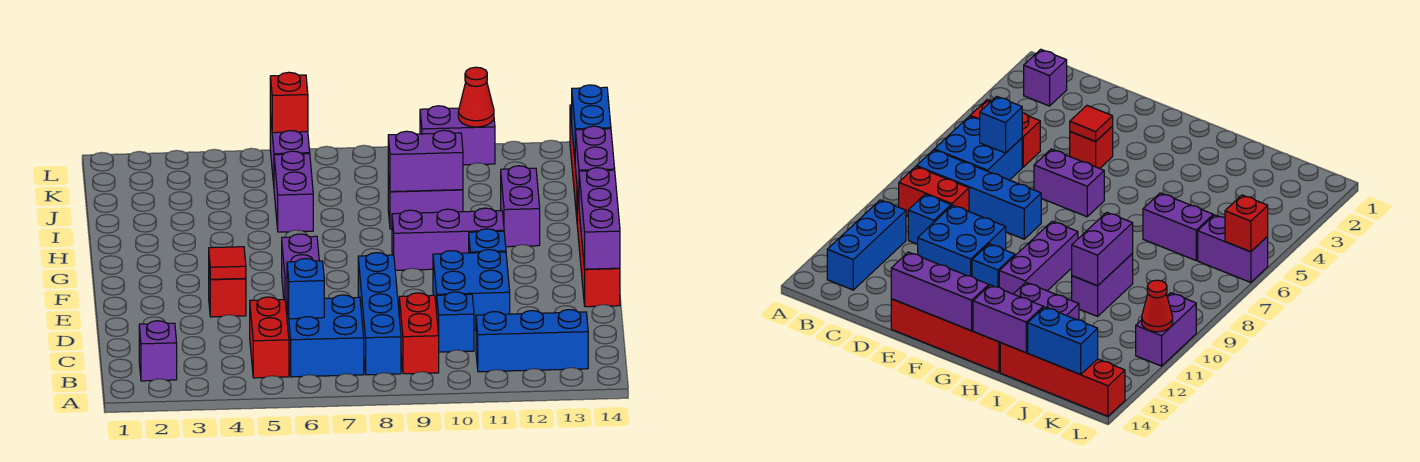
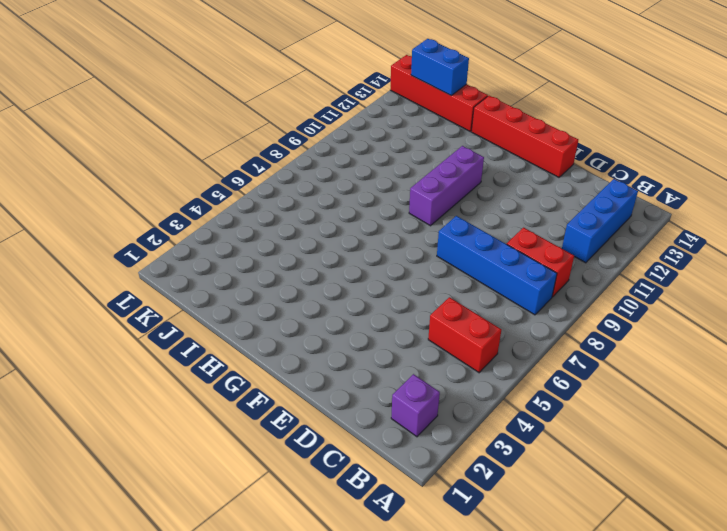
none -> blue 2x2 brick [287,295,364,377]
none -> blue 1x1 brick [437,292,474,352]
none -> blue 2x2 brick [433,250,510,330]

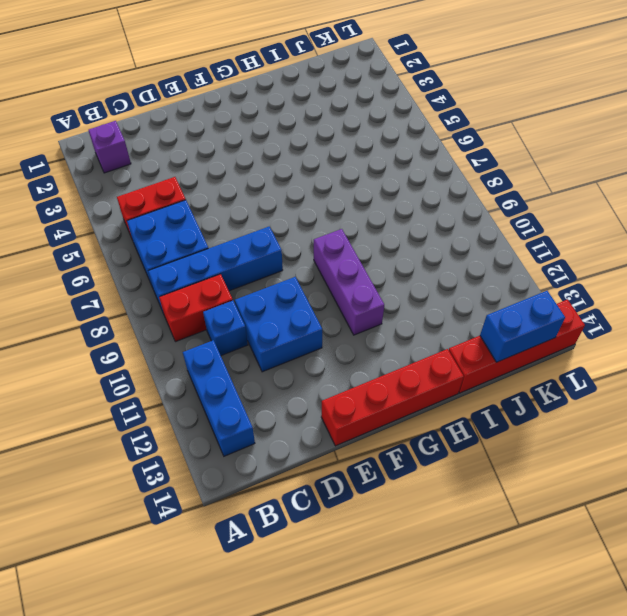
none -> red 1x1 brick [209,271,246,317]
none -> purple 1x2 brick [282,234,319,313]
none -> blue 1x1 brick [469,229,506,253]

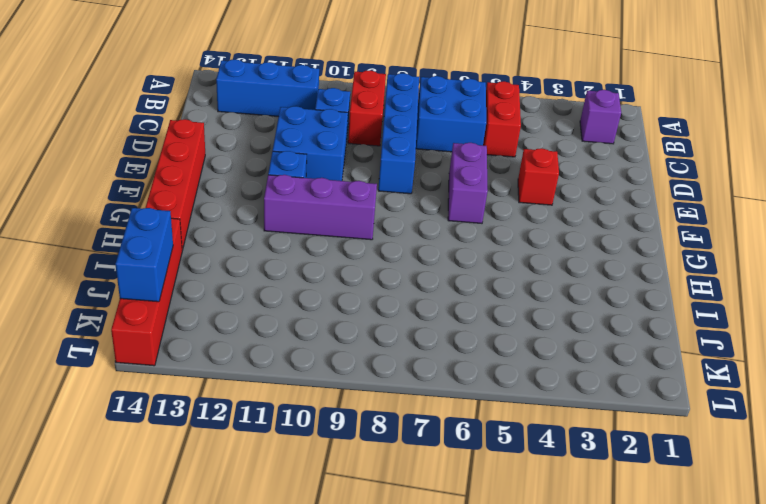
none -> purple 1x2 brick [501,166,540,247]
none -> purple 1x2 brick [274,151,313,232]
none -> purple 1x2 brick [388,175,463,229]

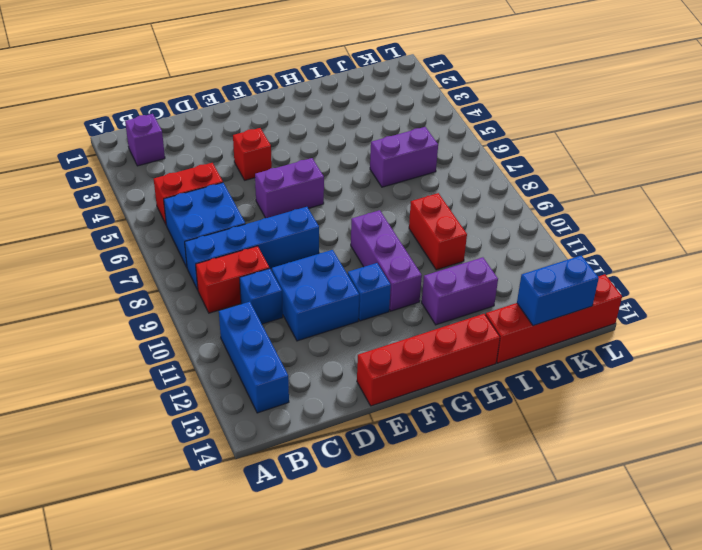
red 1x2 brick [409,193,467,270] -> purple 1x2 brick [388,175,463,229]
none -> purple 1x2 brick [270,114,310,185]
none -> purple 1x2 brick [420,106,495,165]
none -> blue 1x1 brick [287,259,324,319]

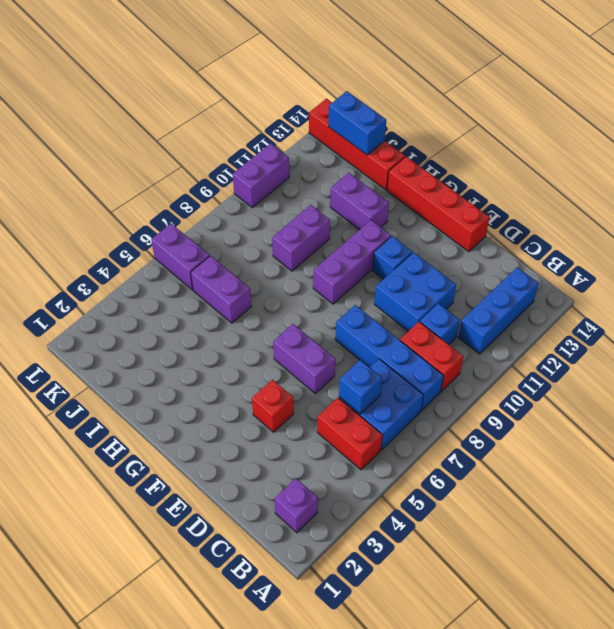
none -> red 1x1 tile [209,247,246,279]
none -> purple 1x3 brick [579,168,620,269]
none -> purple 1x2 brick [575,126,615,202]

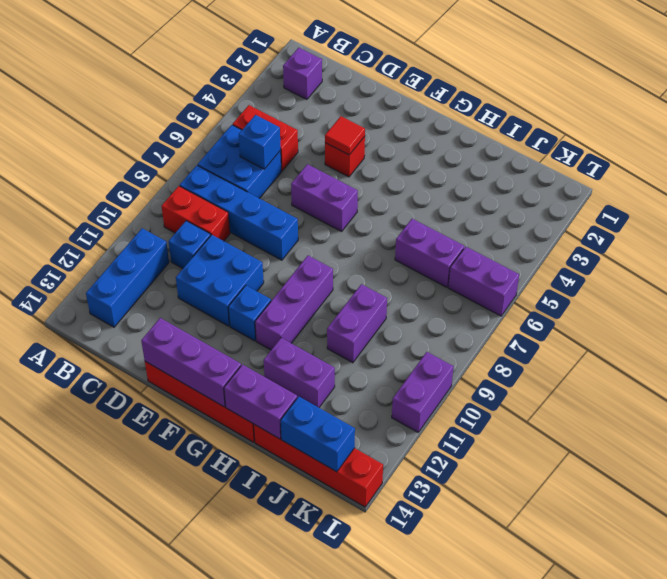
none -> purple 1x2 brick [388,130,463,192]
none -> red 1x1 brick [270,72,308,133]
none -> red 1x1 cone [458,67,494,127]

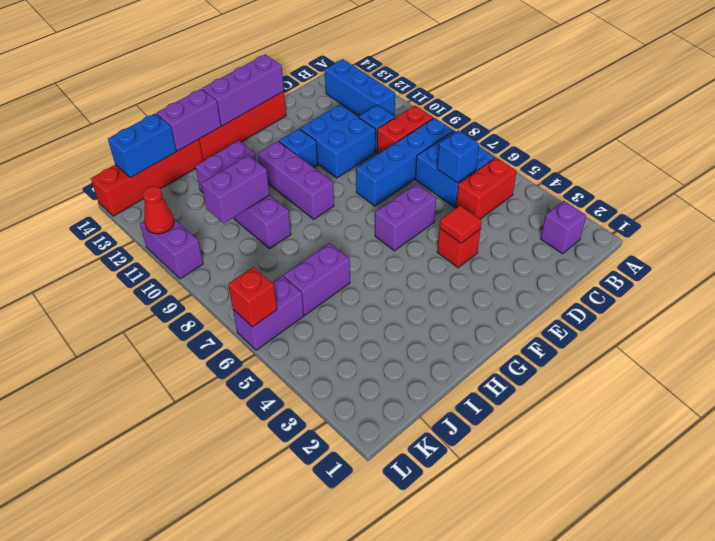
purple 1x2 brick [202,155,269,223] -> purple 1x2 brick turned to [388,130,463,192]

